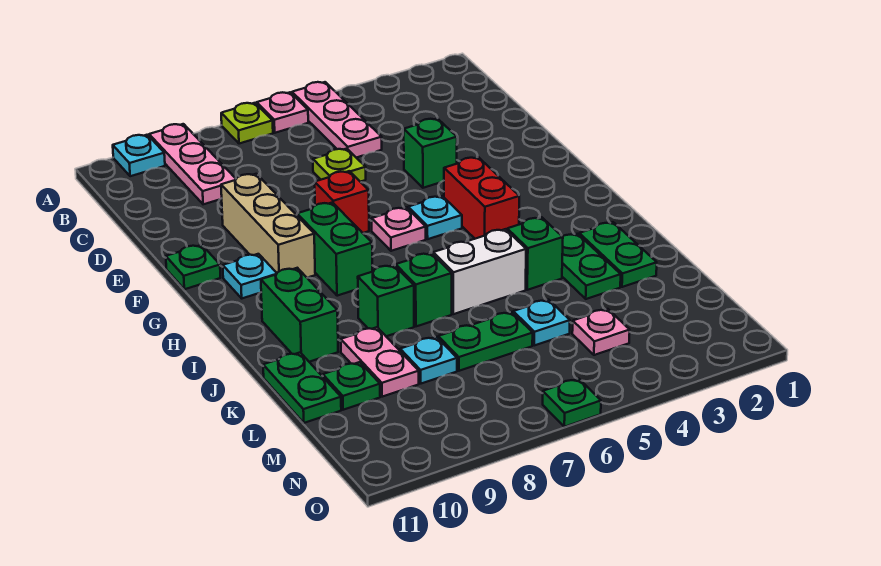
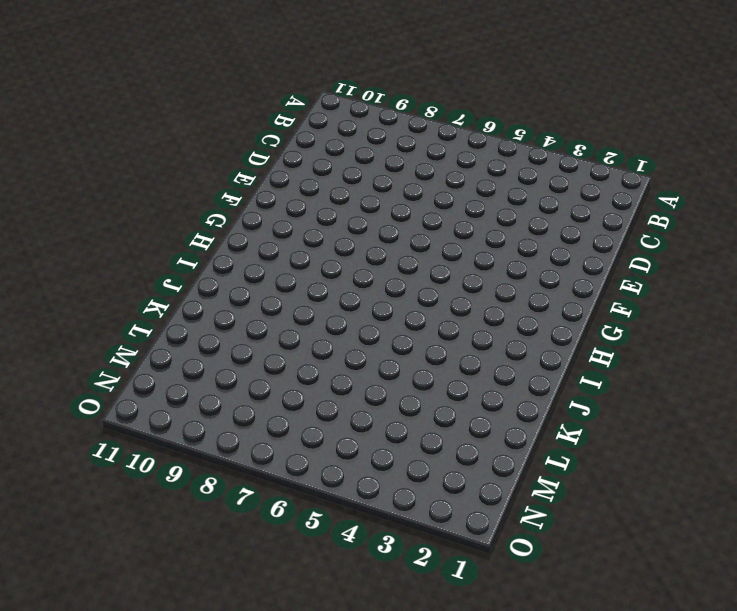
none -> pink 1x3 plate [292,82,382,158]
none -> pink 1x1 plate [257,92,308,133]
none -> lime 1x1 plate [221,103,273,144]
none -> pink 1x3 plate [149,124,236,204]

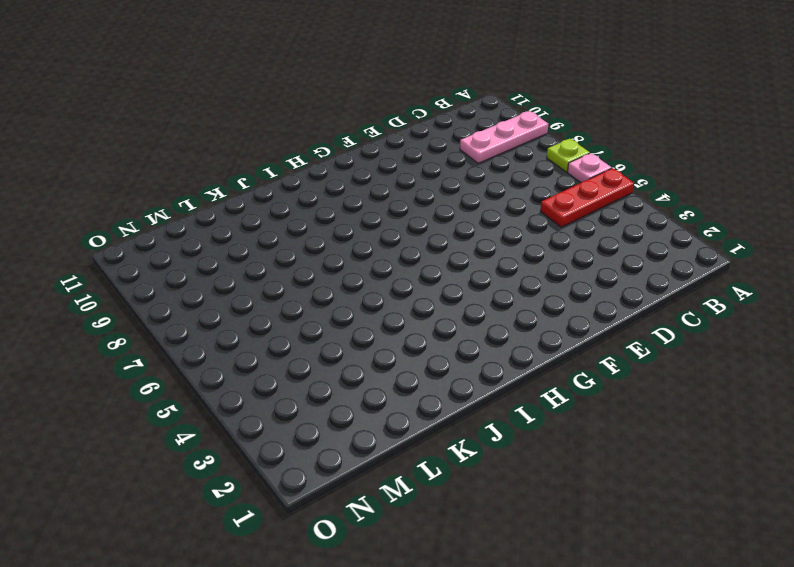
red 1x3 plate [540,168,634,227] -> pink 1x3 plate [292,82,382,158]
none -> cyan 1x1 plate [113,135,165,176]
none -> lime 1x1 plate [313,149,366,182]
none -> green 1x1 brick [404,118,457,188]
none -> tan 1x3 brick [221,174,315,278]

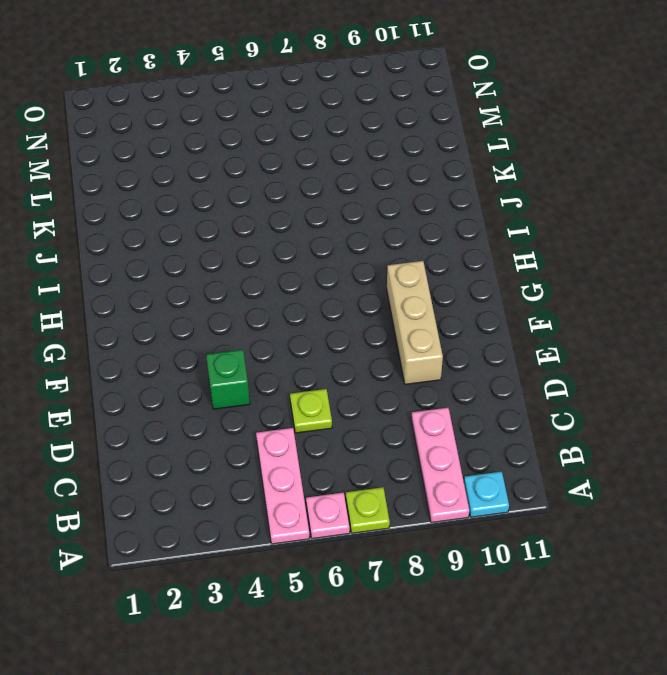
none -> red 1x1 brick [315,171,369,233]
none -> green 1x1 plate [166,245,221,289]
none -> red 1x2 brick [444,157,519,239]
none -> cyan 1x1 plate [408,196,462,239]

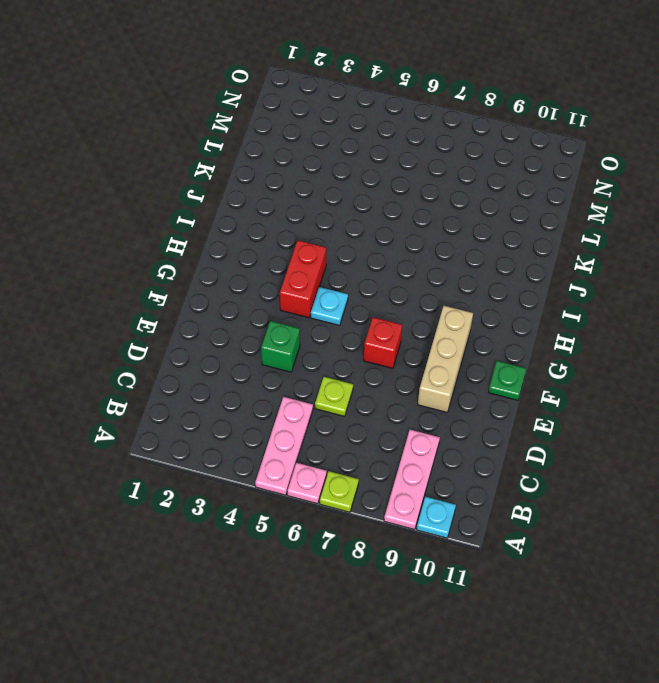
none -> pink 1x1 plate [372,207,426,251]
none -> green 1x2 brick [297,203,372,296]
none -> cyan 1x1 plate [223,254,277,298]
none -> green 1x2 brick [261,268,338,362]

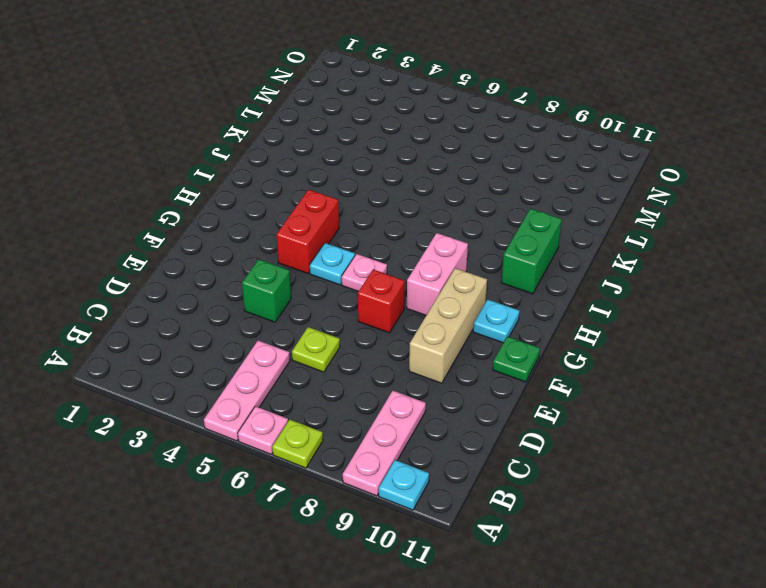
pink 1x2 brick [407,233,468,315] -> green 1x2 brick [297,203,372,296]
none -> green 1x2 plate [579,222,657,287]
none -> green 1x2 plate [562,234,621,299]
none -> green 1x1 brick [507,217,563,290]
none -> white 1x2 brick [433,229,526,314]

